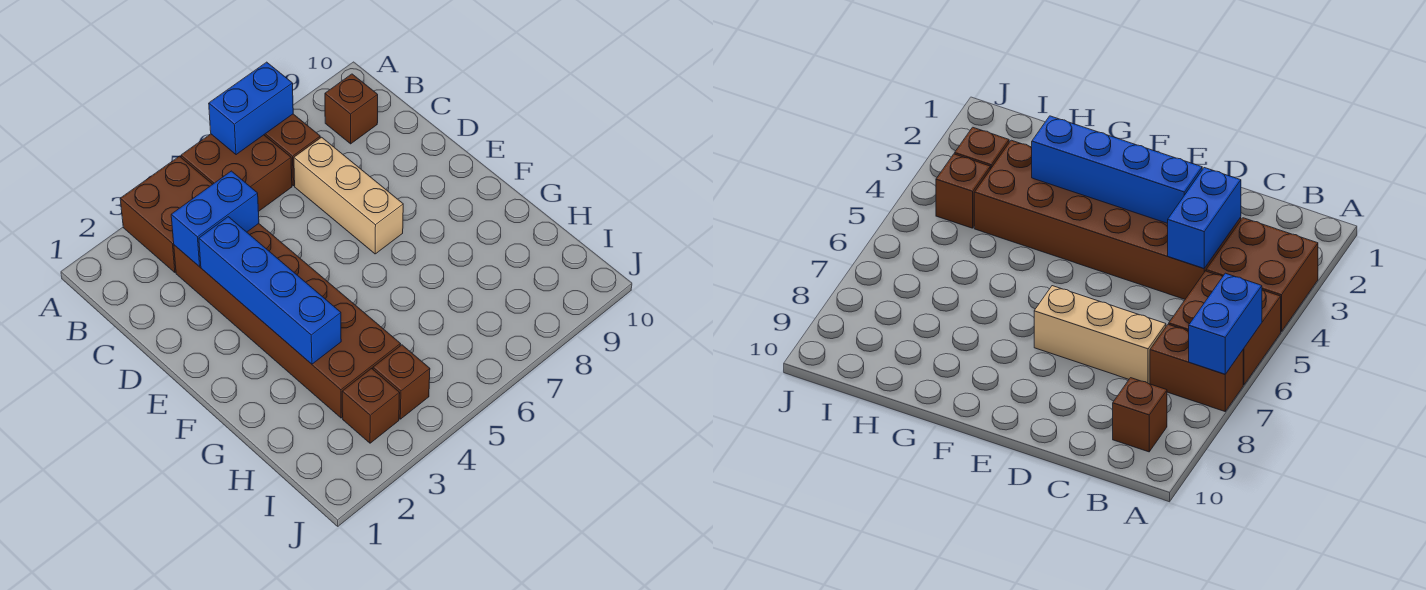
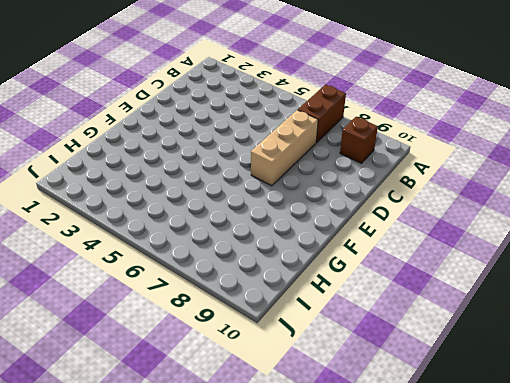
none -> brown 2x2 brick [120,156,213,272]
none -> brown 2x2 brick [181,134,292,211]

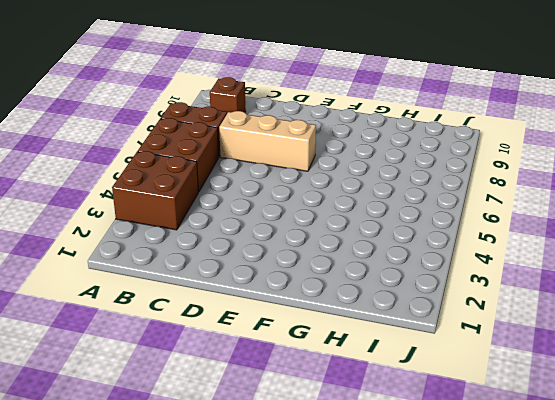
none -> brown 2x6 brick [174,224,401,418]
none -> brown 1x1 brick [342,369,400,443]

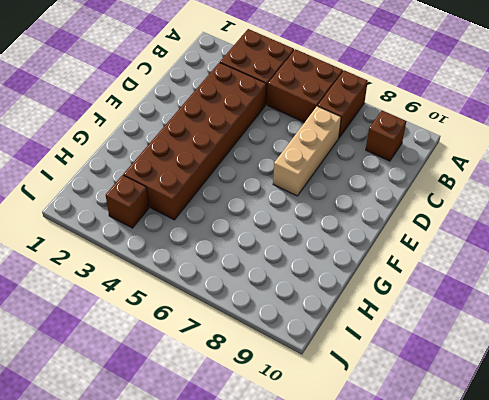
none -> brown 1x1 brick [373,345,430,419]
none -> blue 1x2 brick [209,62,293,155]

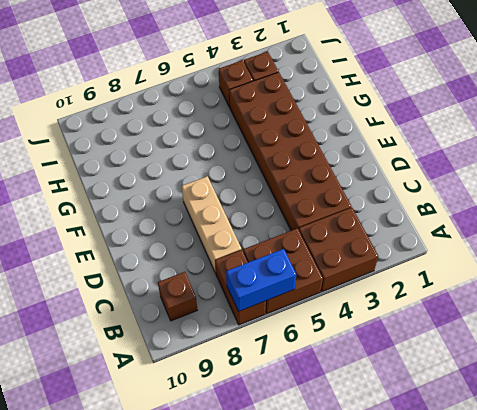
none -> blue 1x2 brick [171,171,259,267]
none -> blue 1x4 brick [199,217,341,364]

